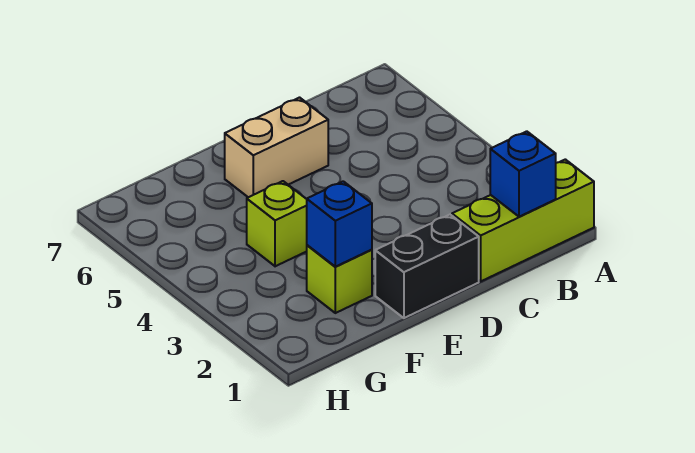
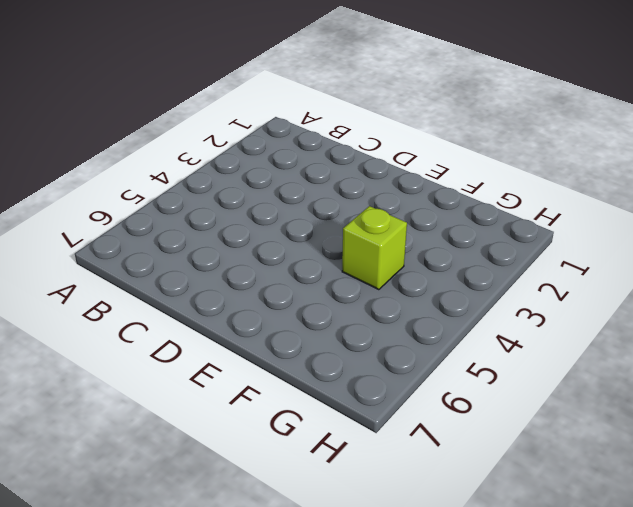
none -> lime 1x3 brick [452,159,594,281]
none -> black 1x2 brick [375,215,479,318]

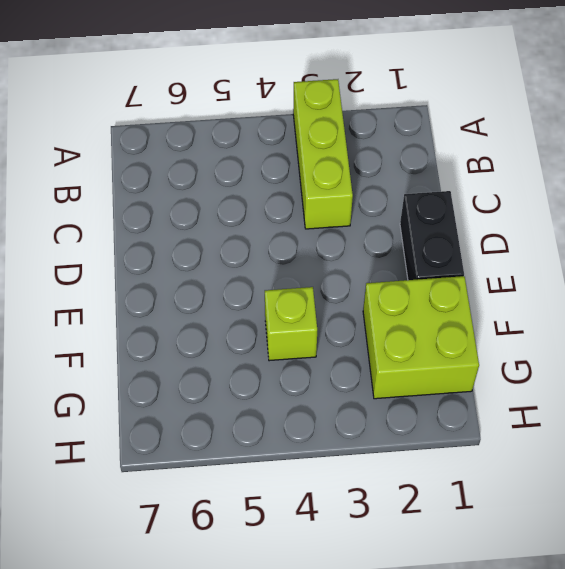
lime 1x3 brick [293,79,353,229] -> lime 1x3 brick moved to [452,159,594,281]
lime 2x2 brick [363,276,479,399] -> lime 1x1 brick [307,245,372,313]
none -> tan 1x2 brick [225,98,328,197]
none -> blue 1x1 brick [490,131,556,217]

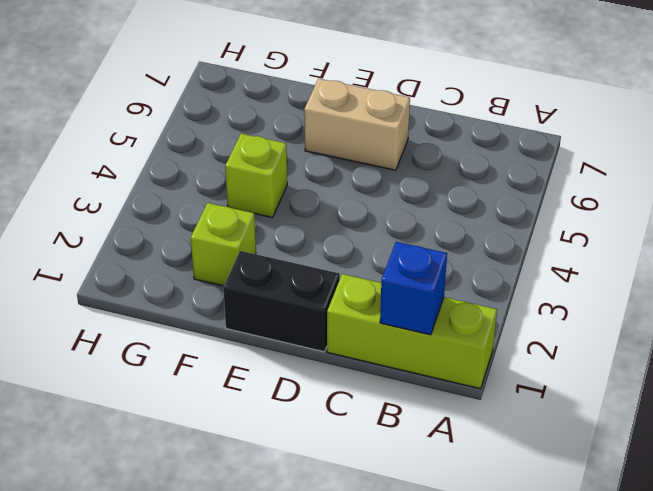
none -> blue 1x1 brick [307,181,372,267]

